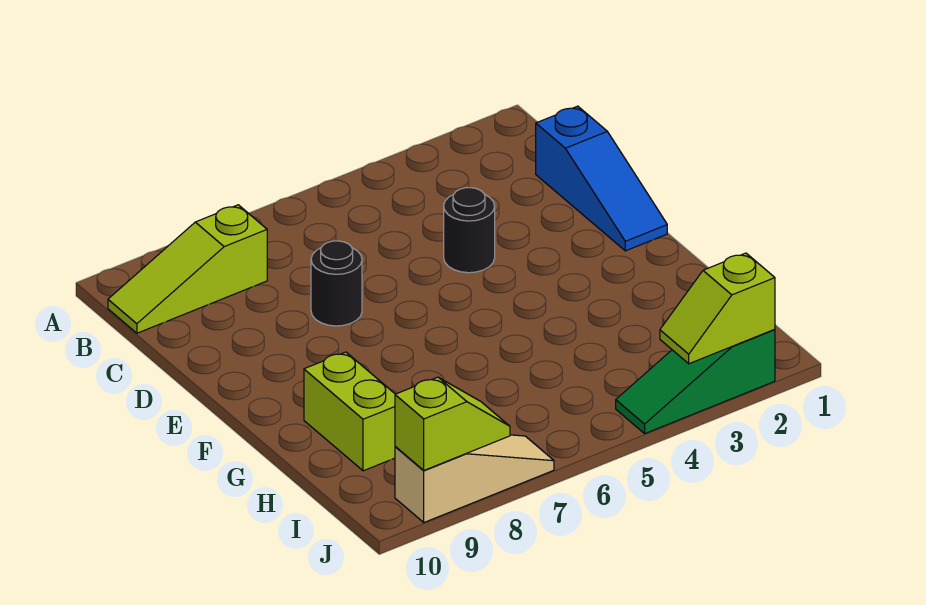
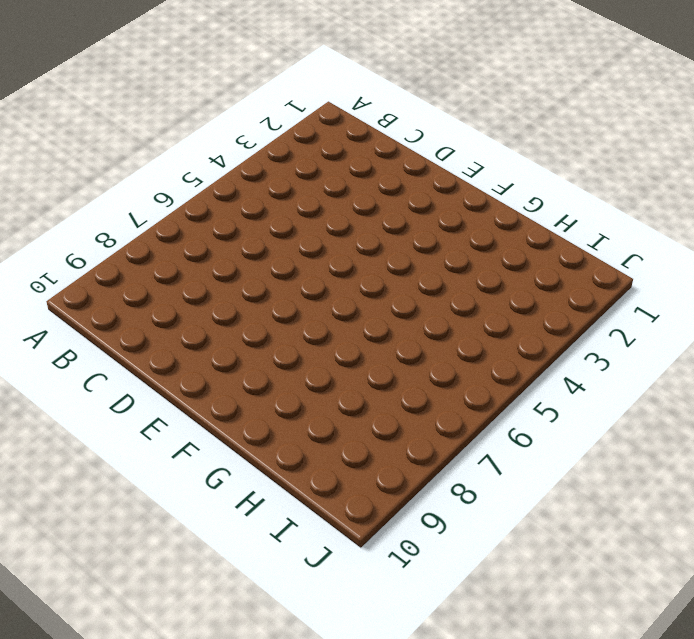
none -> lime 1x3 slope [108,205,267,333]
none -> blue 1x3 slope [536,106,667,251]

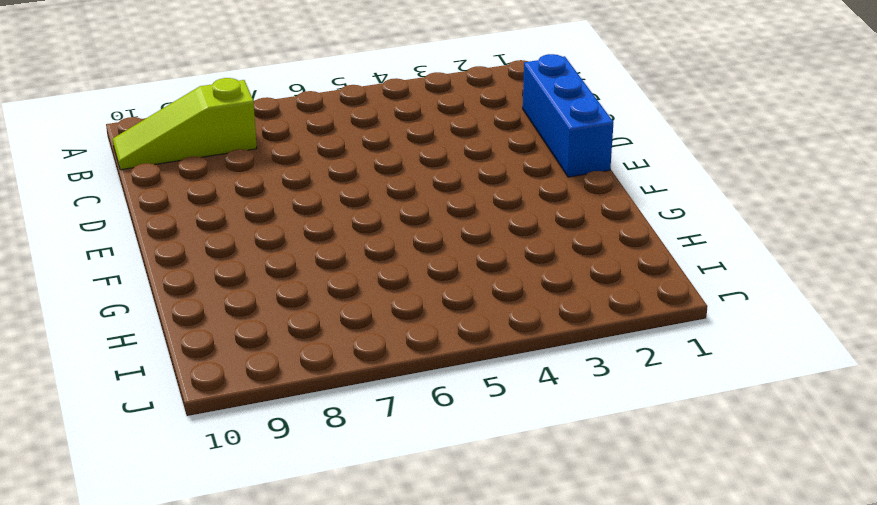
blue 1x3 brick [523,54,614,177] -> blue 1x3 slope [536,106,667,251]
none -> black 1x1 round brick [444,188,495,273]
none -> black 1x1 round brick [311,241,362,326]

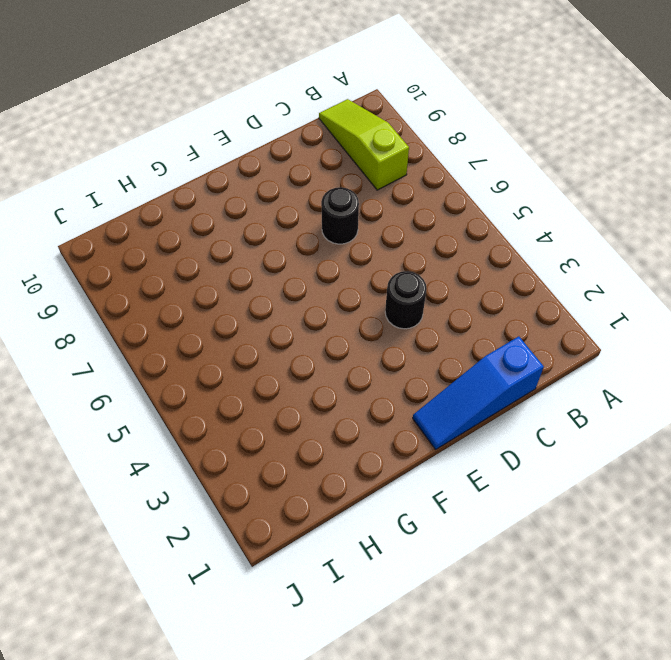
none -> lime 1x2 brick [304,352,395,471]
none -> green 1x3 slope [616,330,775,433]

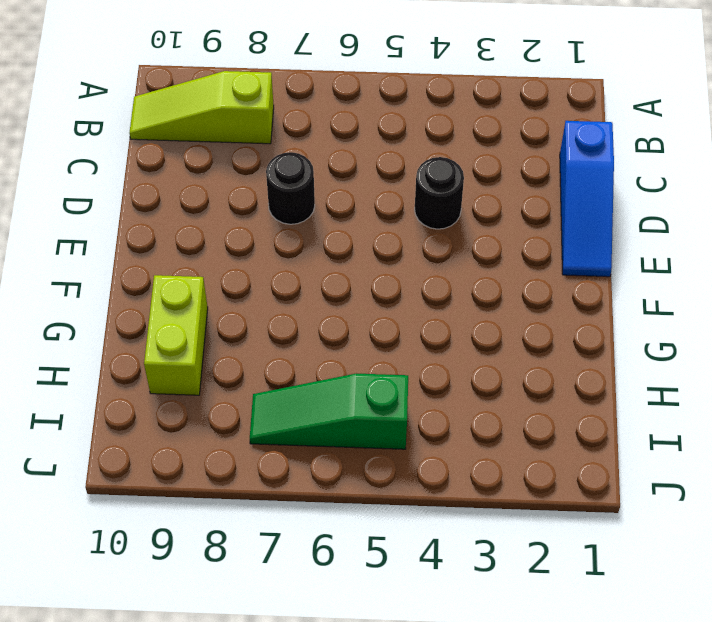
green 1x3 slope [250,374,408,449] -> green 1x3 slope moved to [616,330,775,433]
none -> tan 1x3 slope [395,435,554,522]
none -> lime 1x2 slope [660,253,775,364]

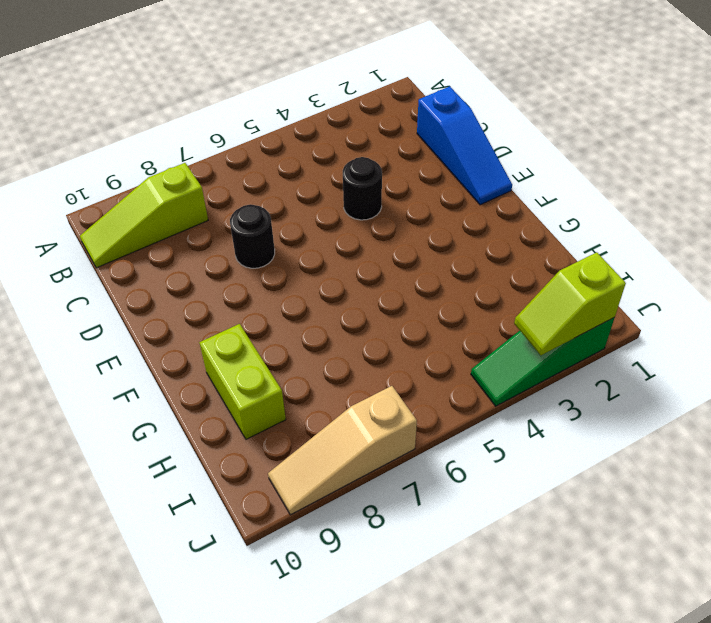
tan 1x3 slope [268,386,417,515] -> tan 1x3 slope turned to [395,435,554,522]
none -> lime 1x2 slope [395,377,510,470]

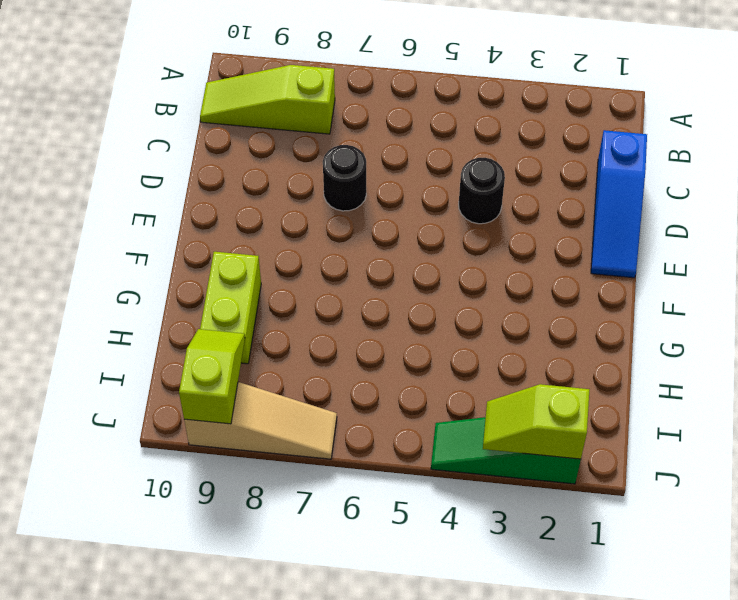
lime 1x2 slope [179,329,245,424] -> lime 1x2 slope turned to [395,377,510,470]

